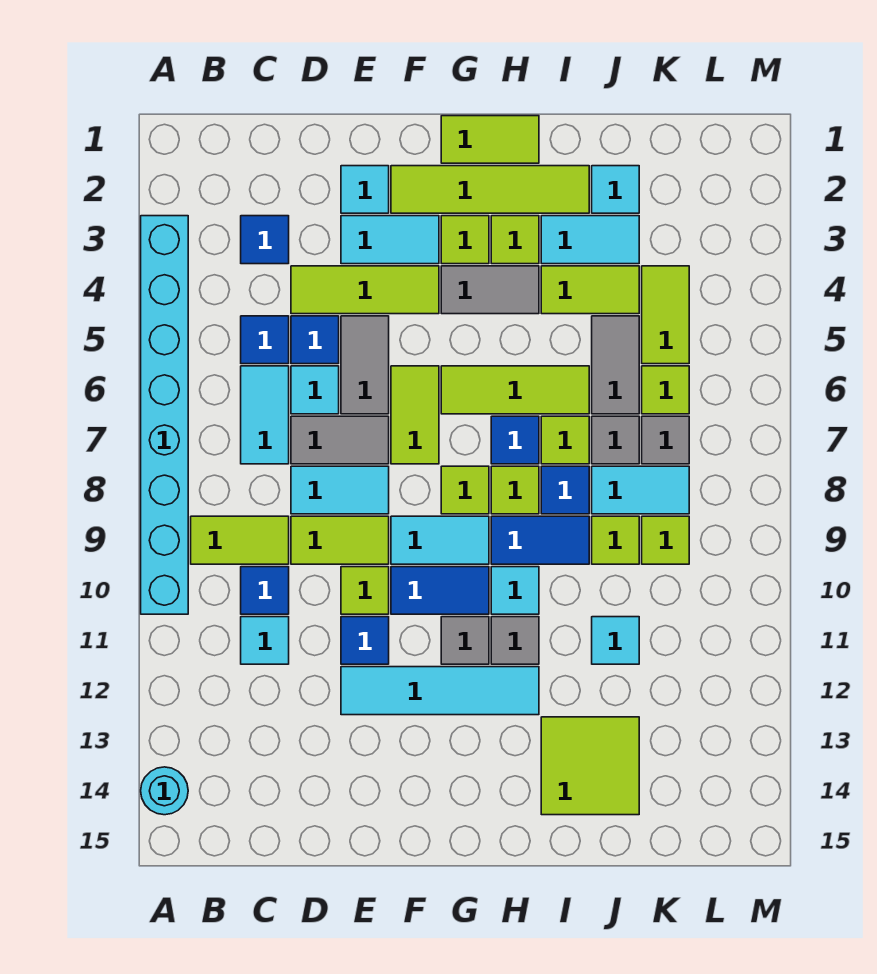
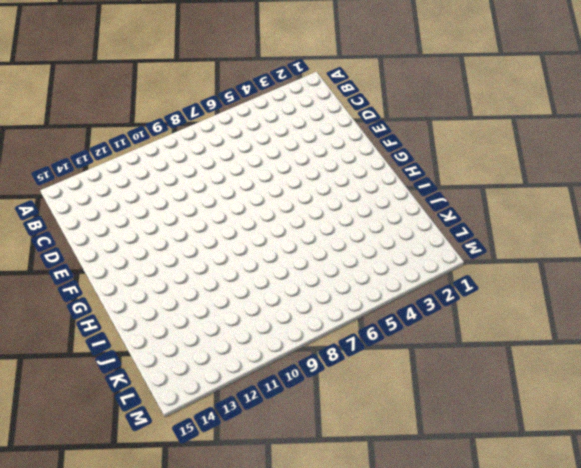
none -> cyan 1x8 brick [141,216,188,614]
none -> cyan 1x1 round brick [141,767,188,815]
none -> lime 1x2 tile [191,516,289,564]
none -> blue 1x1 tile [241,216,289,264]

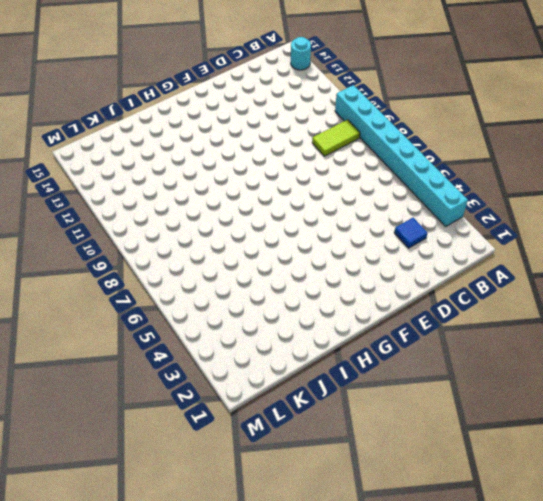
none -> blue 1x1 tile [241,316,289,364]
none -> cyan 1x2 tile [241,366,289,464]
none -> blue 1x1 tile [241,567,289,614]
none -> cyan 1x1 tile [241,617,289,664]

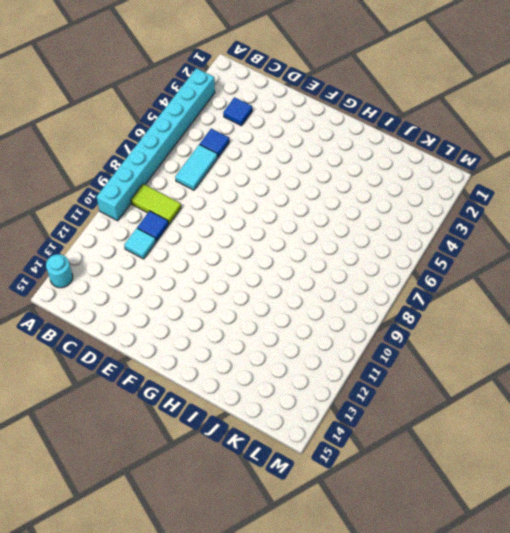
none -> lime 1x3 tile [291,266,439,314]
none -> blue 1x1 tile [291,316,339,364]
none -> cyan 1x1 tile [291,366,339,414]
none -> grey 1x2 tile [291,416,389,464]

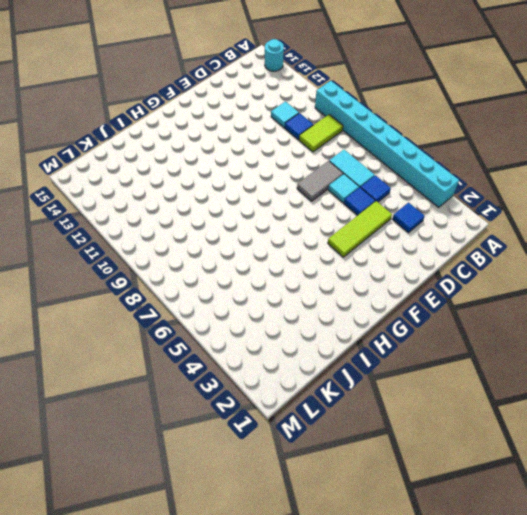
none -> cyan 1x2 tile [291,466,389,514]
none -> lime 1x2 tile [291,516,389,564]
none -> cyan 1x1 tile [341,166,389,213]
none -> cyan 1x2 tile [341,216,439,264]

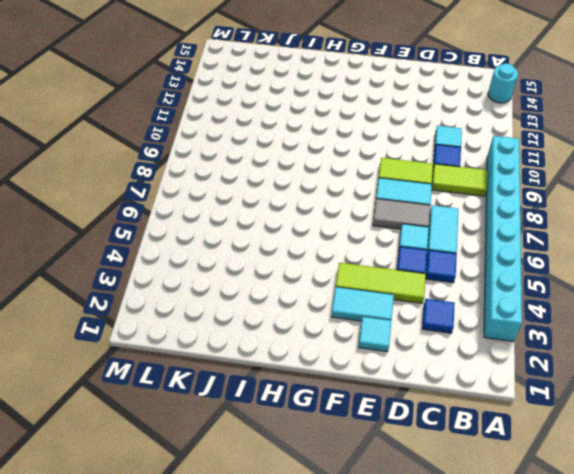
none -> grey 1x2 tile [341,316,389,414]
none -> lime 1x1 tile [341,567,389,614]
none -> blue 1x1 tile [341,617,389,664]
none -> cyan 1x4 tile [341,667,539,715]

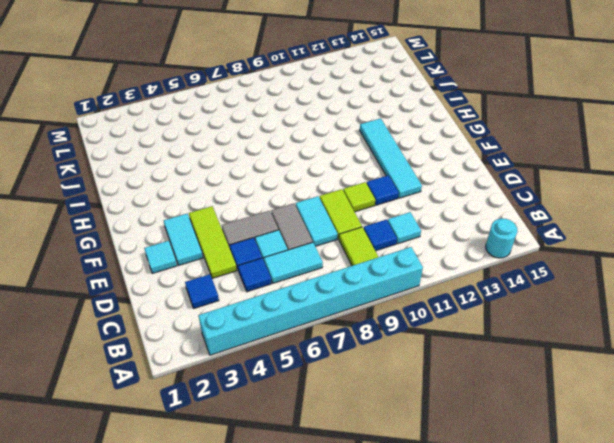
none -> lime 1x4 tile [391,166,589,213]
none -> lime 1x2 tile [391,366,439,464]
none -> cyan 1x2 tile [391,516,489,564]
none -> blue 1x2 tile [391,567,489,614]

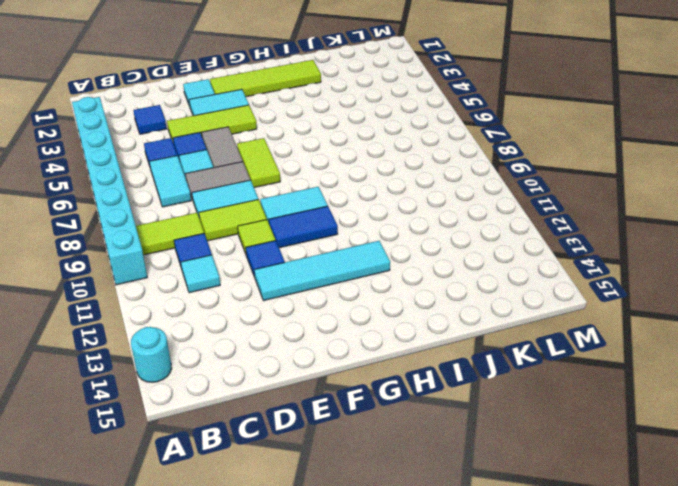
none -> lime 1x2 tile [441,116,539,163]
none -> lime 1x1 tile [441,216,489,264]
none -> grey 1x2 tile [441,266,539,314]
none -> lime 1x3 tile [441,366,589,414]

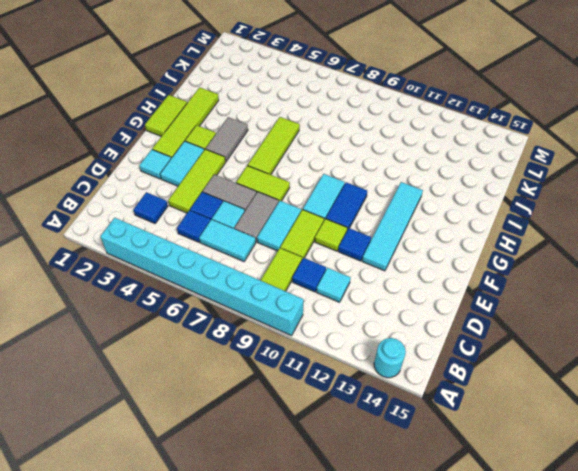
none -> lime 1x1 tile [441,466,489,514]
none -> grey 1x1 tile [441,617,489,664]
none -> lime 1x1 tile [491,216,539,264]
none -> blue 1x1 tile [491,416,539,464]

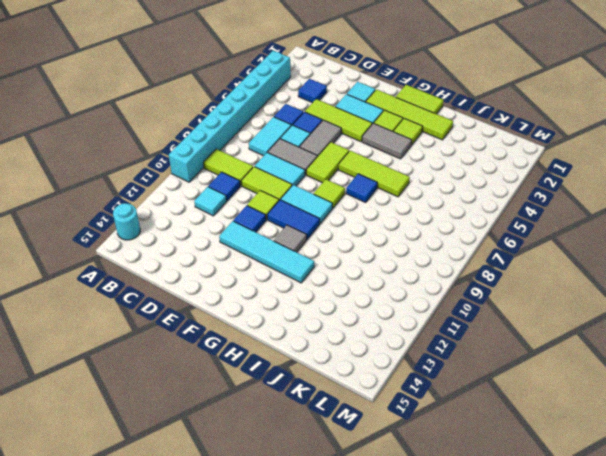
none -> lime 1x1 tile [491,466,539,514]
none -> blue 1x2 tile [491,516,589,564]
none -> cyan 1x1 tile [491,567,539,614]
none -> grey 1x1 tile [491,617,539,664]

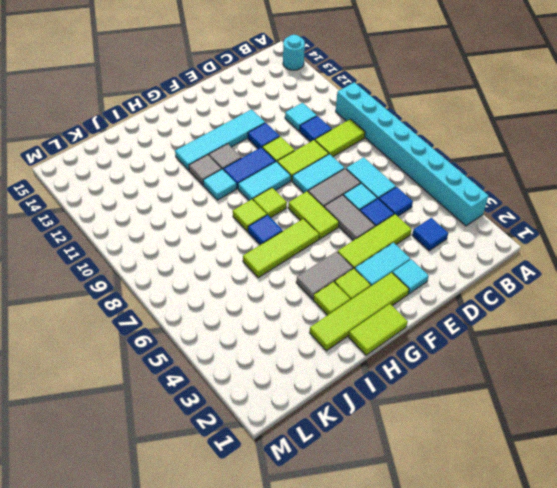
none -> blue 1x2 tile [491,516,589,564]
none -> cyan 1x2 tile [541,216,639,264]
none -> lime 1x2 tile [541,266,639,314]
none -> lime 1x1 tile [541,416,589,464]

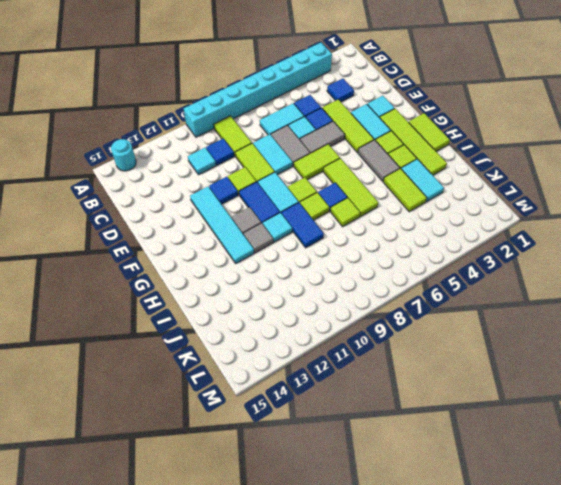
none -> blue 1x1 tile [541,466,589,514]
none -> lime 2x2 tile [541,717,639,815]
none -> cyan 1x1 tile [592,166,639,213]
none -> grey 1x2 tile [592,316,639,414]

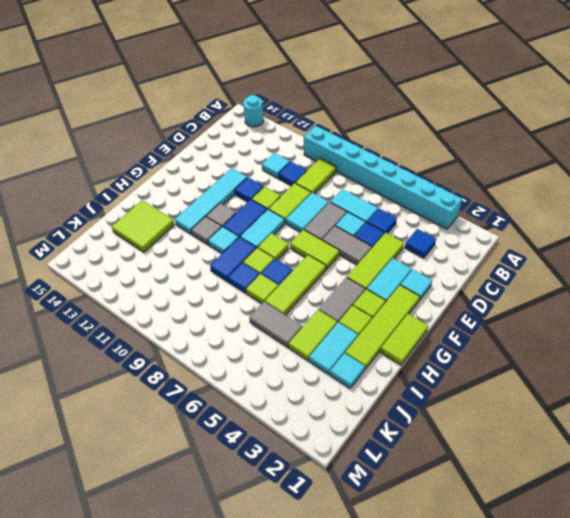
none -> grey 1x1 tile [592,416,639,464]
none -> cyan 1x2 tile [592,466,689,514]
none -> lime 1x1 tile [592,516,639,564]
none -> cyan 1x1 tile [592,617,639,664]

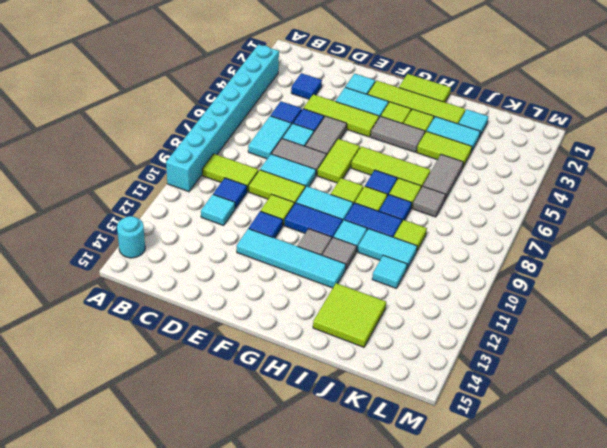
cyan 1x2 tile [358,229,417,270] -> cyan 1x2 tile moved to [592,466,689,514]
none -> lime 1x2 tile [642,266,689,364]
none -> lime 1x1 tile [642,366,689,414]
none -> grey 1x1 tile [642,416,689,464]
none -> lime 1x1 tile [642,516,689,564]

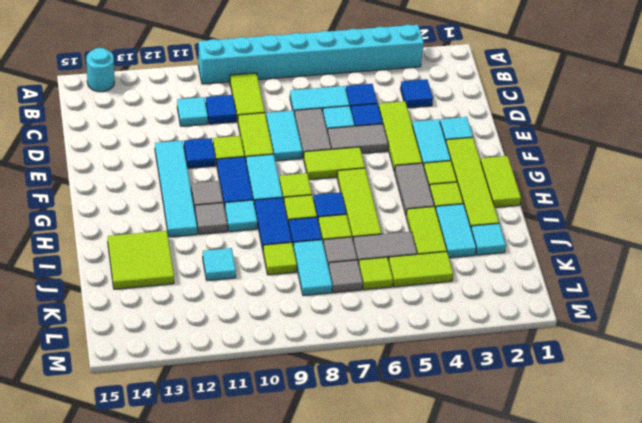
none -> lime 1x1 tile [642,516,689,564]

